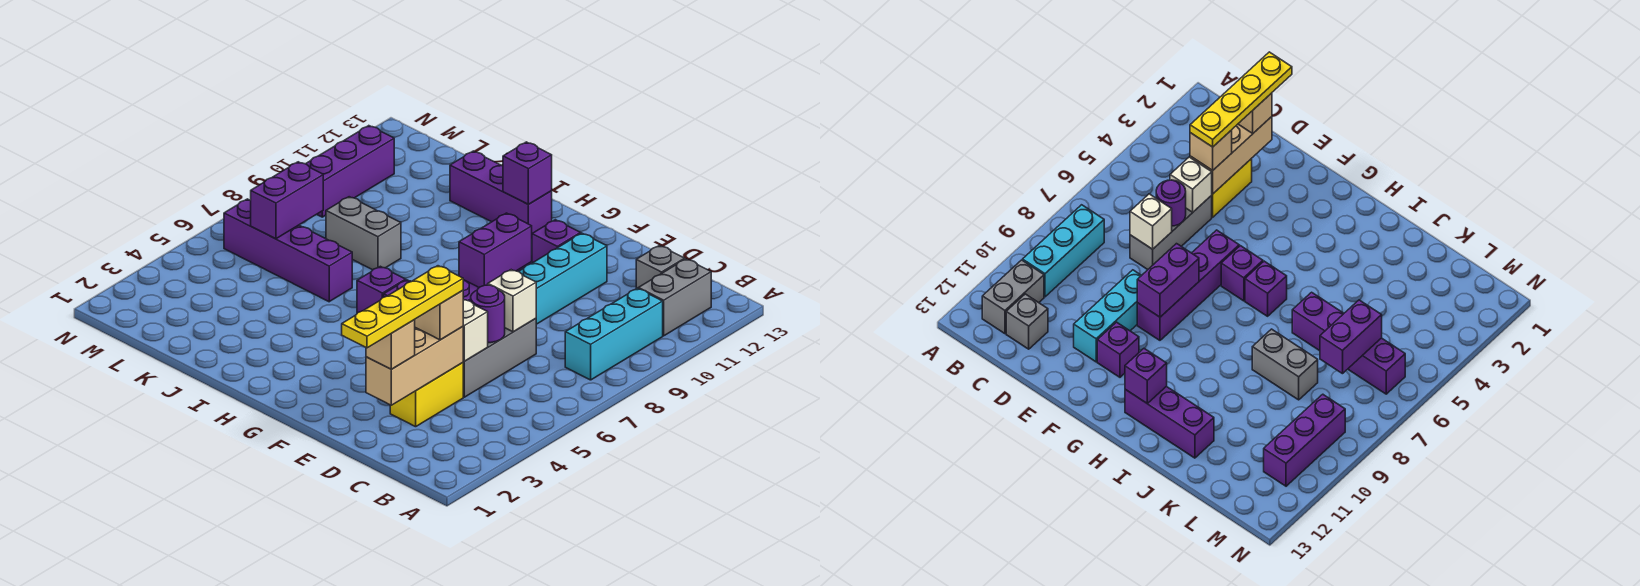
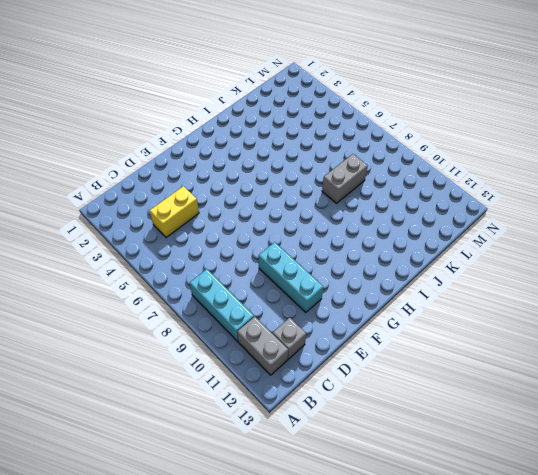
yellow 1x2 brick [150,186,199,238] -> yellow 1x2 brick turned to [390,363,463,427]
none -> grey 1x3 brick [463,319,536,397]
none -> purple 1x4 brick [1137,230,1239,340]
none -> purple 1x1 brick [532,220,581,263]

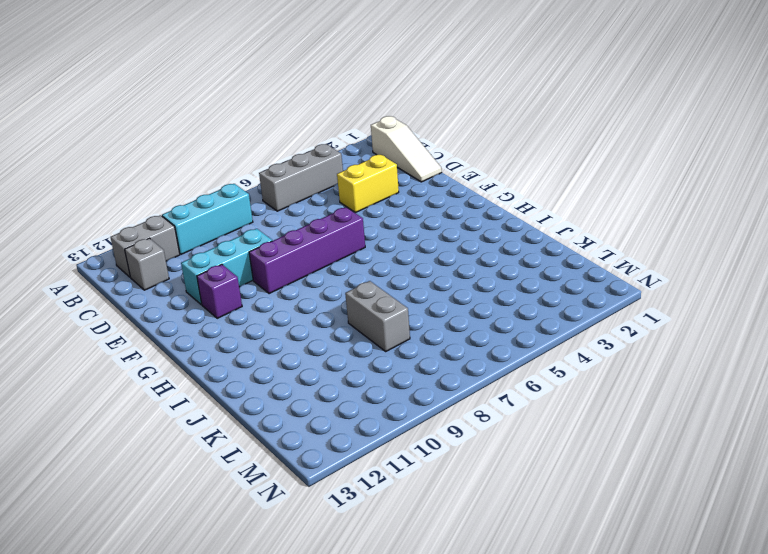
white 1x3 slope [371,116,442,182] -> none
grey 1x3 brick [259,144,343,211] -> grey 1x3 brick moved to [463,319,536,397]
none -> purple 1x1 brick [1221,246,1263,301]
none -> purple 1x1 brick [357,266,406,313]
none -> purple 1x3 brick [450,151,552,233]

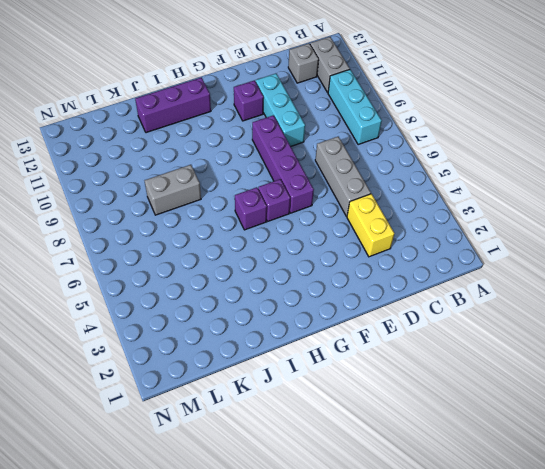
none -> purple 1x4 brick [224,199,352,302]
none -> purple 1x3 brick [306,126,394,217]
none -> tan 1x3 brick [366,326,463,405]

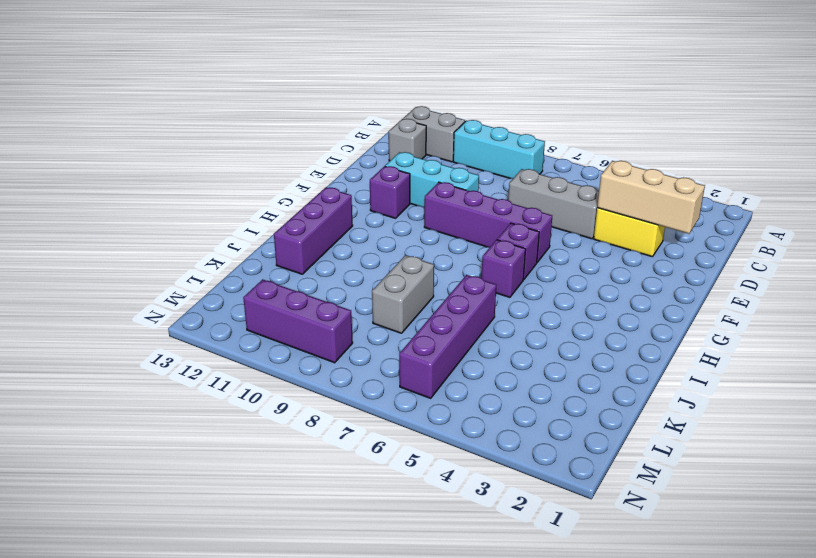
none -> white 1x1 brick [463,299,488,361]
none -> purple 1x1 round brick [471,285,505,343]
none -> white 1x1 brick [488,270,536,332]

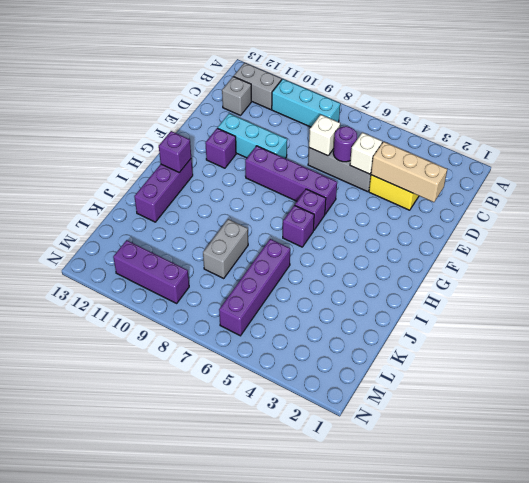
none -> purple 1x2 brick [459,213,532,287]
none -> purple 1x2 brick [251,162,323,239]
none -> tan 1x1 brick [366,320,415,369]

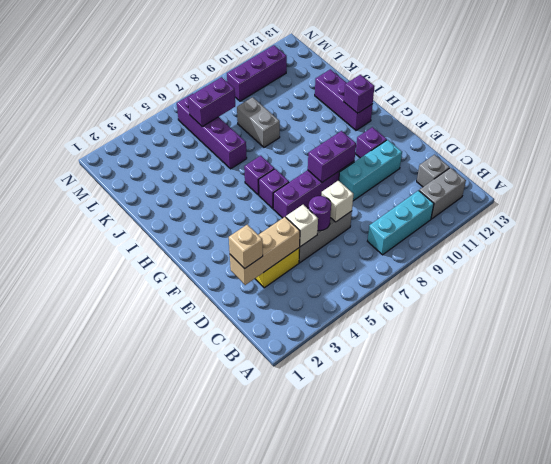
none -> tan 1x1 brick [415,291,463,340]
none -> yellow 1x4 plate [342,266,463,348]

